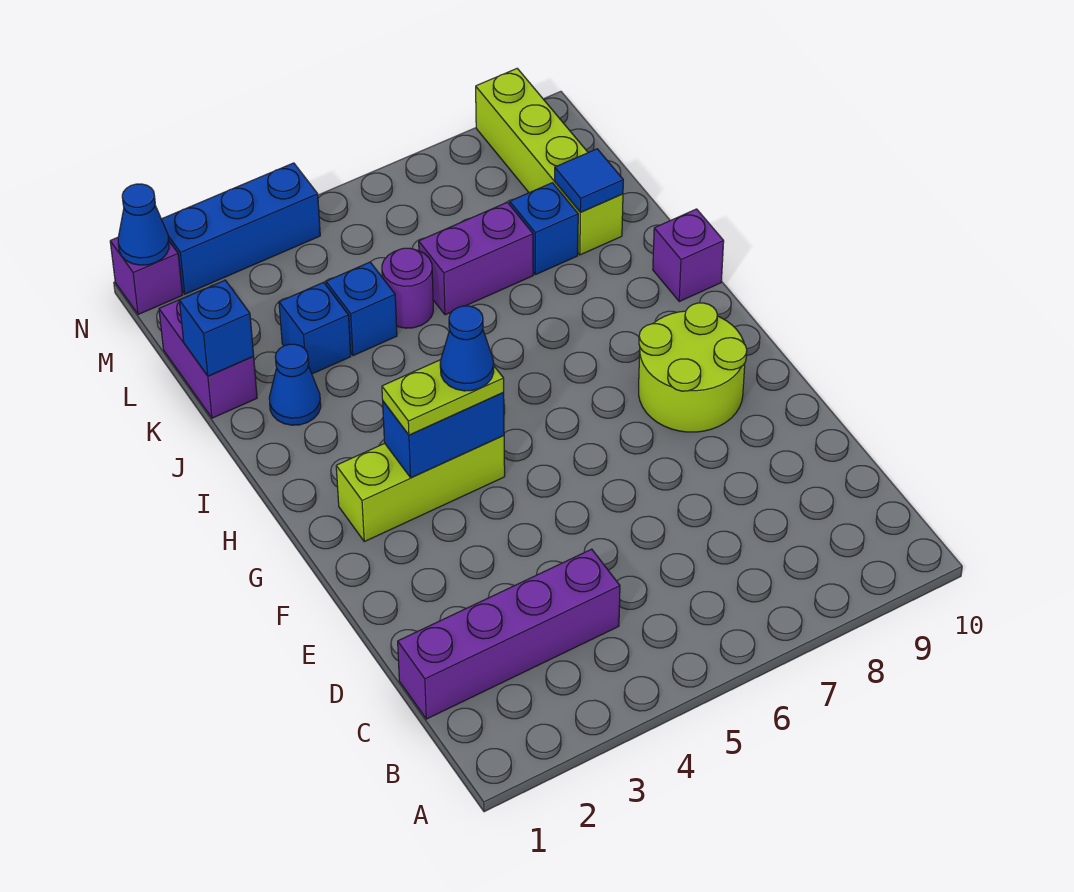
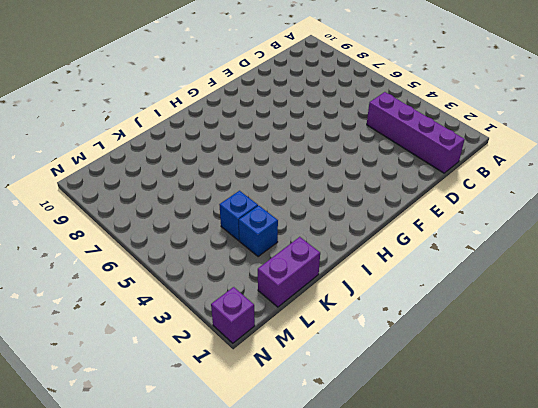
none -> lime 2x2 round brick [639,303,747,432]
none -> lime 1x3 brick [336,435,505,542]
none -> purple 1x1 brick [653,209,724,301]

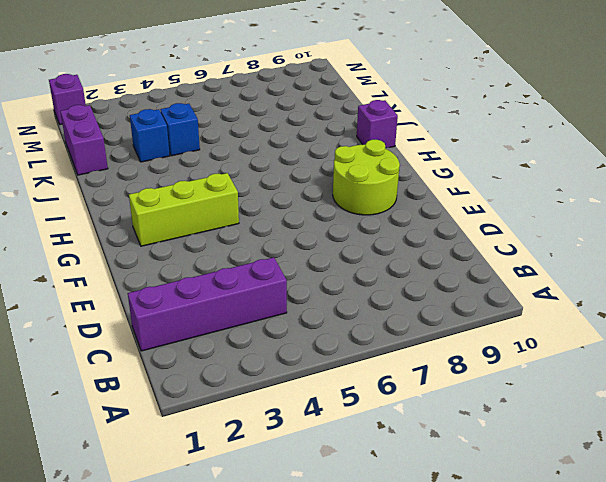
none -> blue 1x1 cone [269,344,321,425]
none -> purple 1x1 round brick [382,248,433,328]
none -> purple 1x2 brick [419,202,533,315]

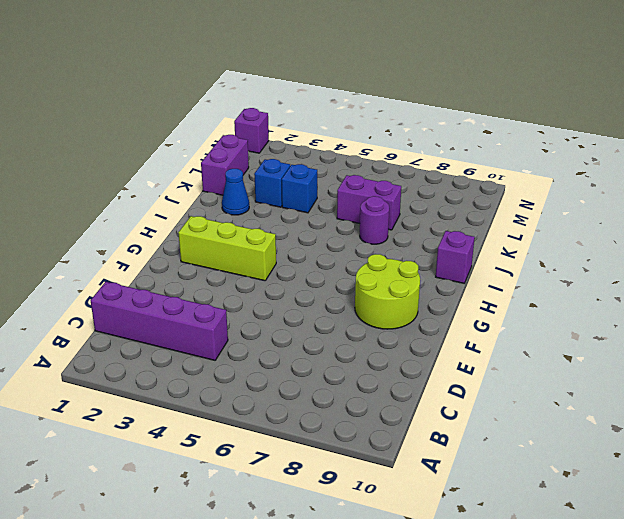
purple 1x1 round brick [360,196,389,244] -> purple 1x1 round brick moved to [382,248,433,328]
none -> blue 1x1 brick [510,183,578,275]
none -> lime 1x4 brick [476,68,623,255]
none -> blue 1x3 brick [161,163,320,294]

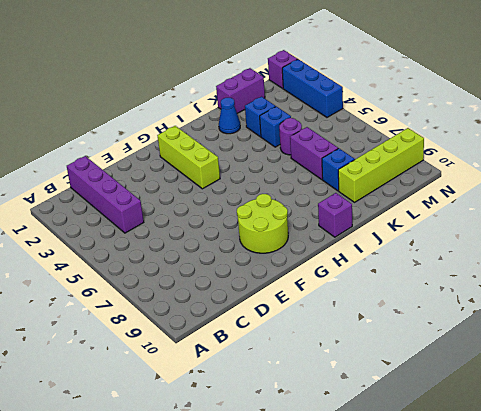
none -> blue 1x2 brick [383,392,504,478]
none -> blue 1x1 brick [179,280,254,376]
none -> blue 1x1 tile [555,149,623,212]

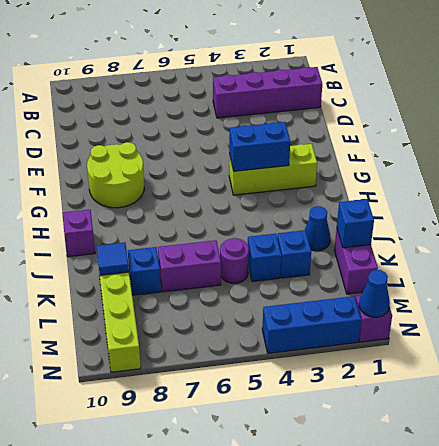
none -> lime 1x2 plate [382,360,504,435]
none -> blue 1x1 cone [440,306,494,391]

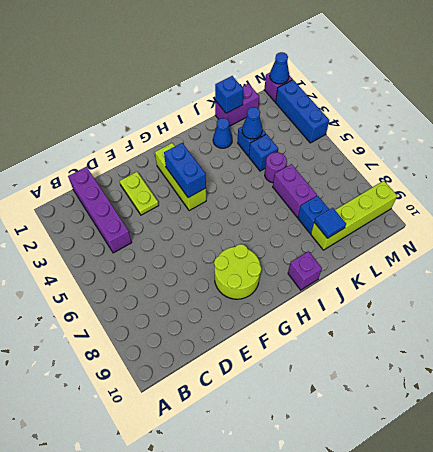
lime 1x2 plate [120,172,159,215] -> lime 1x2 plate moved to [382,360,504,435]
blue 1x1 cone [242,107,262,139] -> blue 1x1 cone moved to [440,306,494,391]

